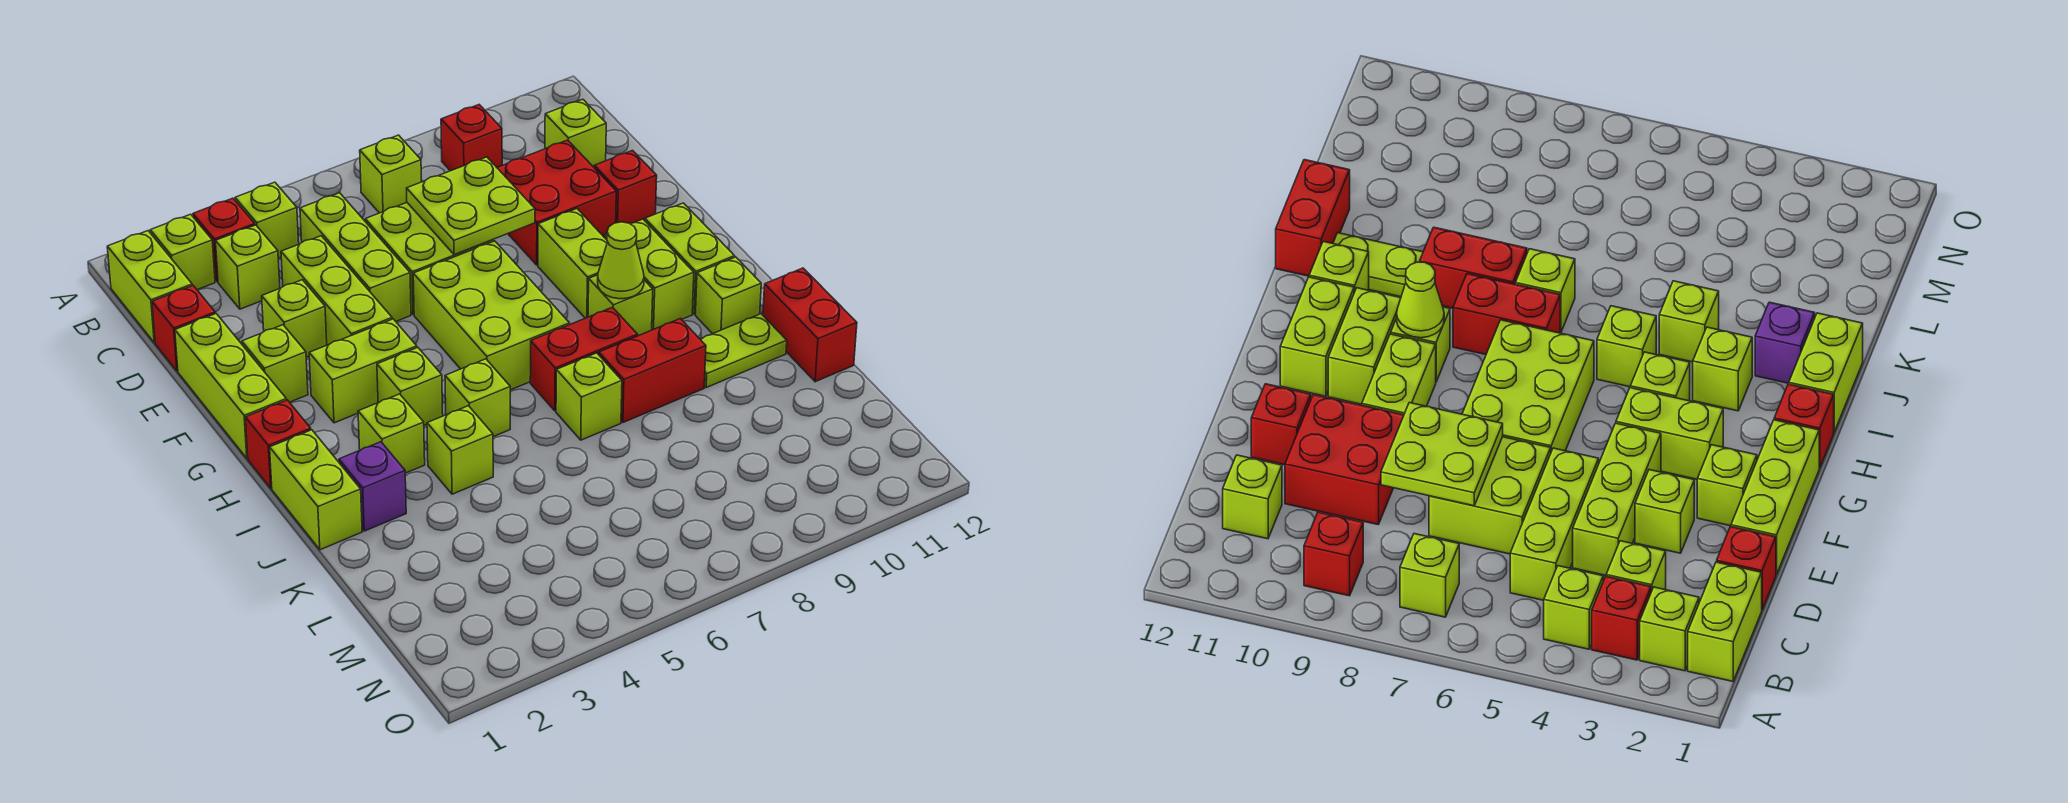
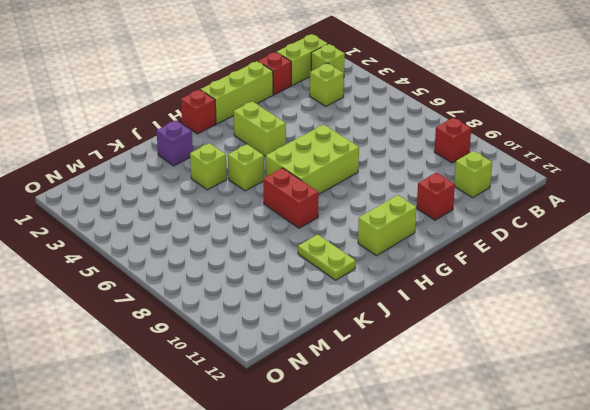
none -> red 1x1 brick [193,198,255,282]
none -> lime 1x1 brick [235,182,299,258]
none -> lime 1x1 brick [360,135,421,213]
none -> lime 1x3 brick [300,193,411,321]

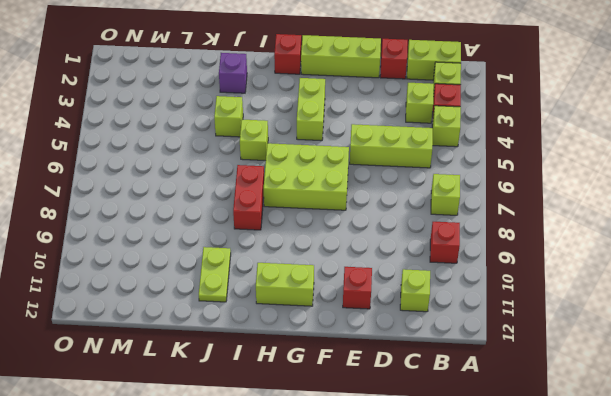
none -> lime 1x3 brick [281,236,392,345]
none -> lime 2x2 brick [365,203,494,315]
none -> red 2x2 brick [497,140,616,265]
none -> lime 1x1 brick [262,280,327,357]

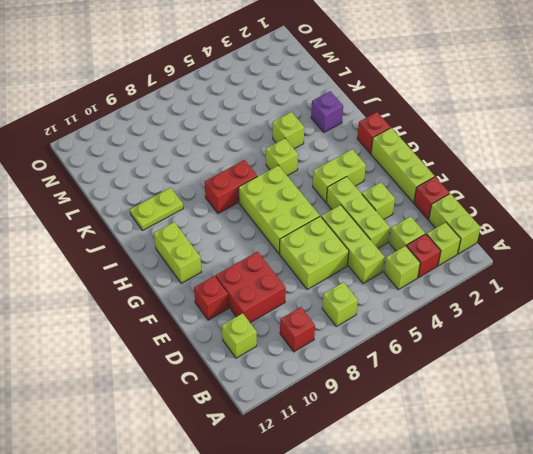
none -> lime 1x1 brick [242,325,308,402]
none -> lime 1x2 brick [538,209,608,318]
none -> lime 1x2 brick [604,219,694,330]
none -> lime 1x1 brick [377,348,443,425]

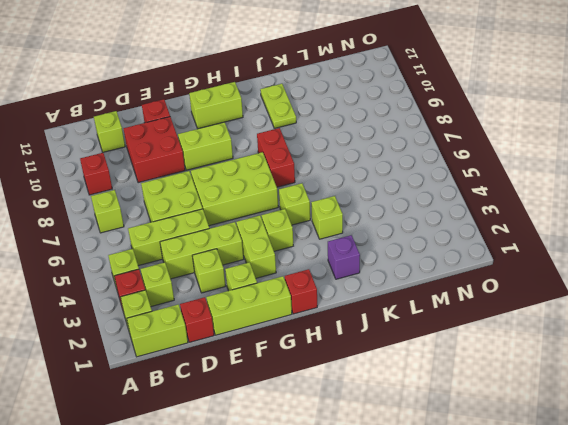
none -> lime 1x2 brick [604,219,694,330]
none -> lime 1x1 brick [588,275,653,336]
none -> lime 1x2 brick [270,430,362,550]
none -> lime 1x1 brick [358,394,425,473]

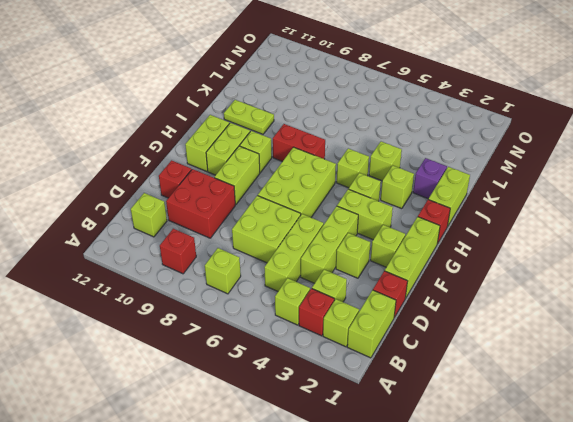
none -> lime 1x1 brick [695,257,761,334]
none -> lime 1x1 brick [556,353,622,440]
none -> red 1x2 brick [599,319,706,422]
none -> red 1x2 brick [763,268,857,382]

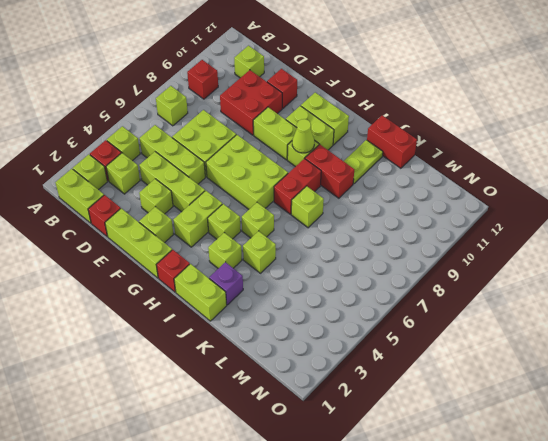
red 1x2 brick [305,144,354,198] -> red 1x2 brick turned to [599,319,706,422]
none -> lime 1x1 brick [695,257,761,334]
none -> lime 2x2 plate [407,157,535,255]

